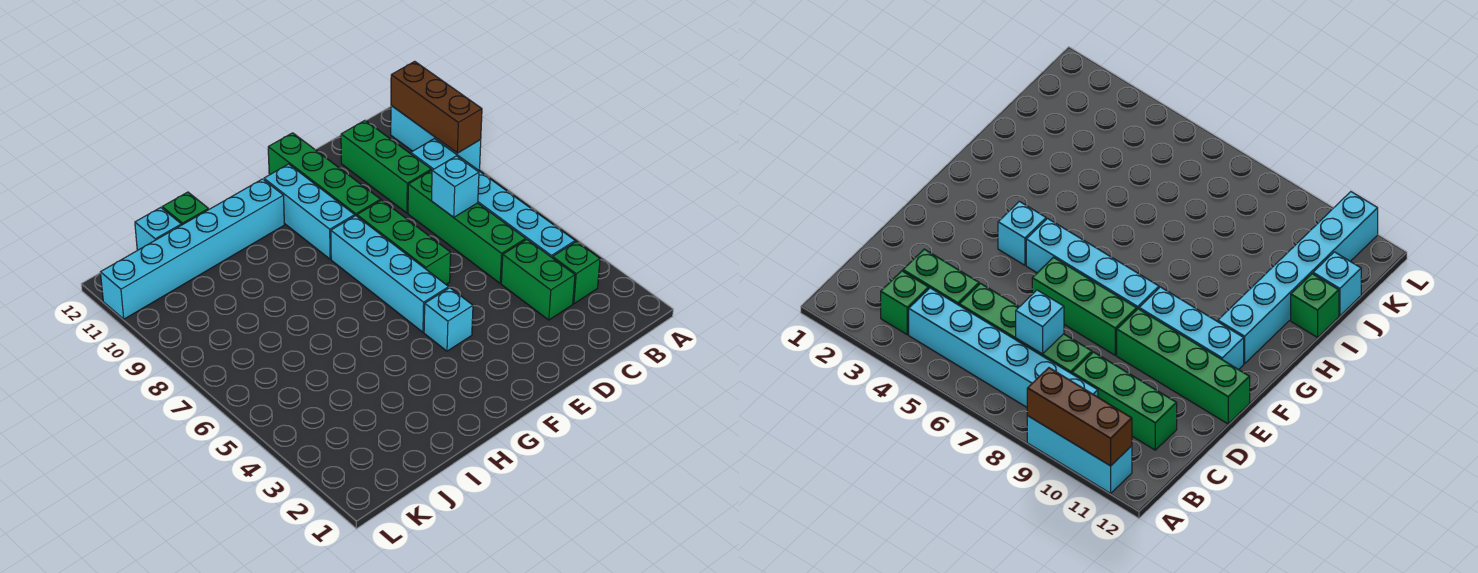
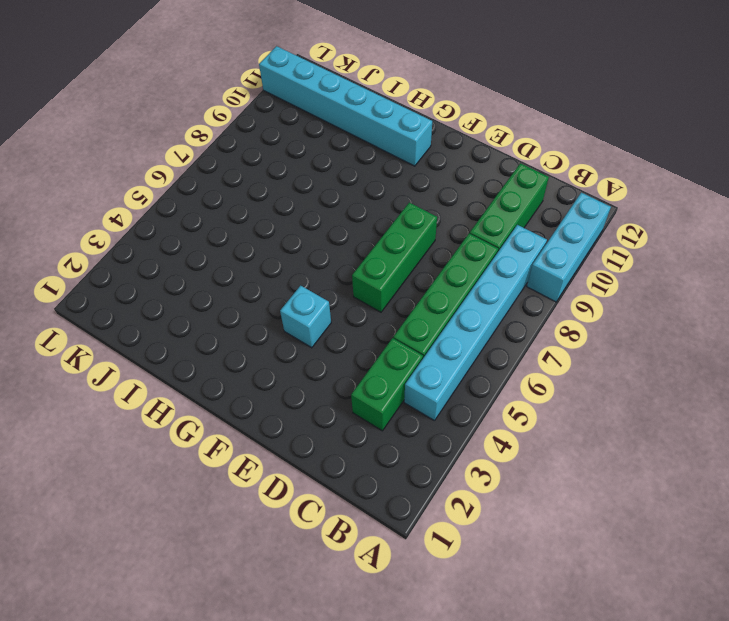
none -> green 1x1 brick [553,241,600,304]
none -> green 1x4 brick [268,133,381,216]
none -> cyan 1x4 brick [331,216,449,332]

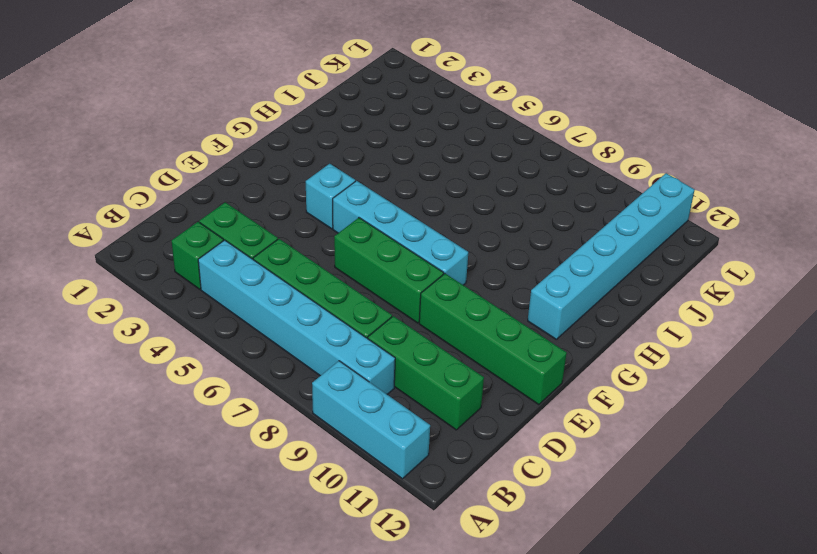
none -> cyan 1x3 brick [264,164,355,259]
none -> green 1x1 brick [162,192,208,225]
none -> cyan 1x1 brick [135,207,181,250]

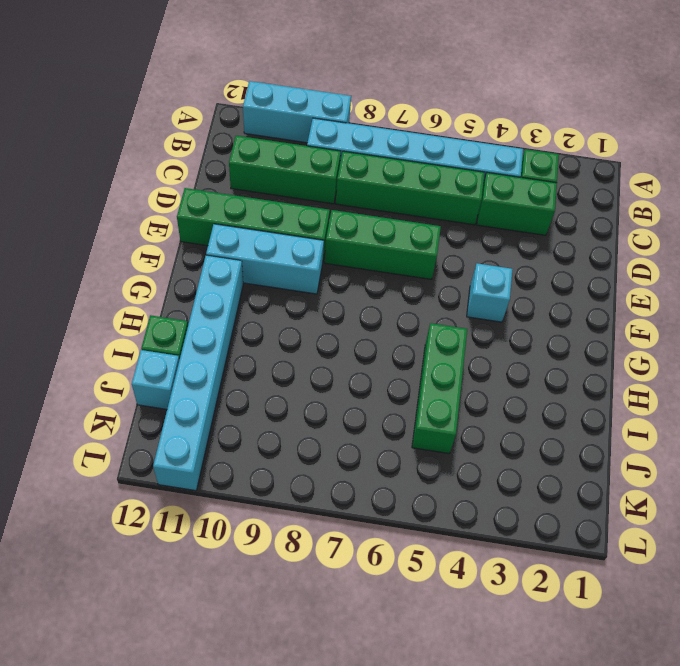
green 1x3 brick [412,323,467,453] -> none
none -> cyan 1x4 brick [331,216,449,332]
none -> brown 1x3 brick [391,61,482,153]
none -> cyan 1x1 brick [431,156,479,217]

